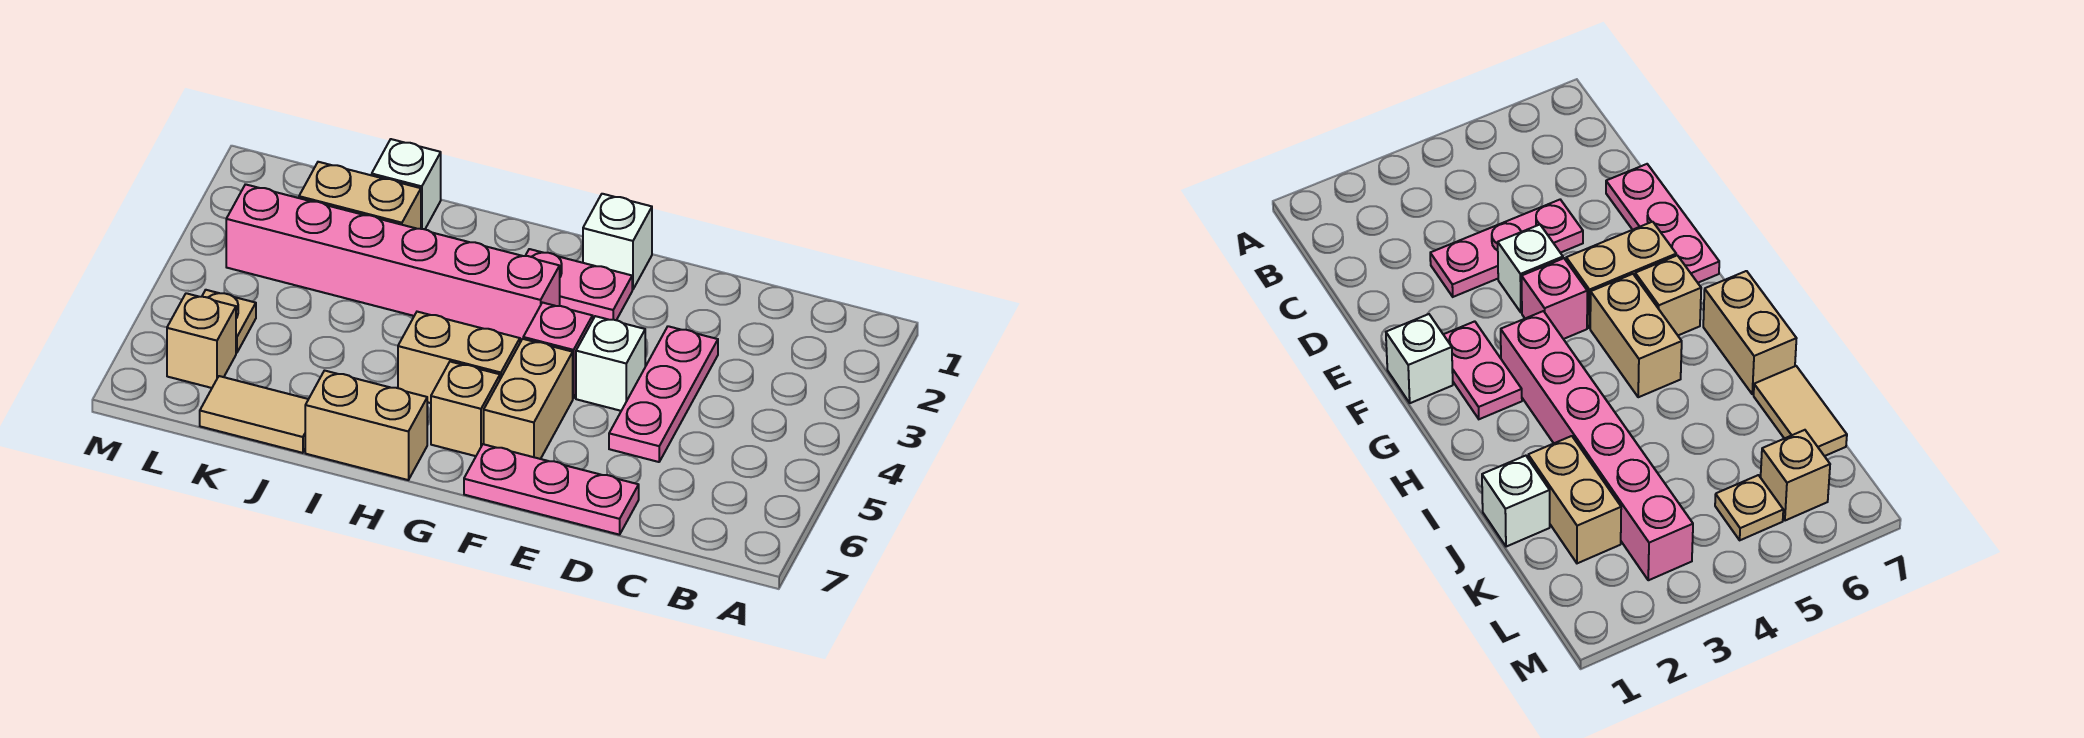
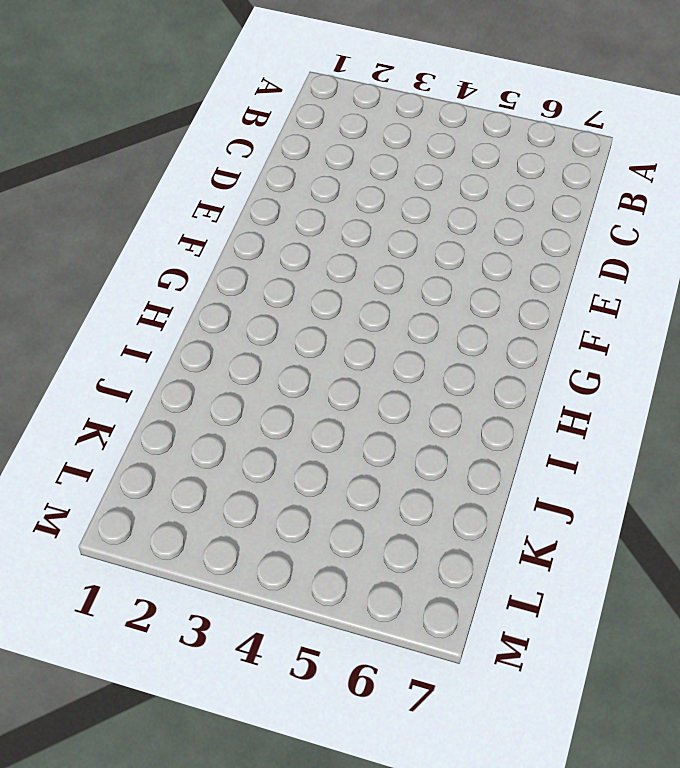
none -> pink 1x3 plate [609,326,718,462]
none -> pink 1x3 plate [464,444,639,535]
none -> white 1x1 brick [576,316,645,411]

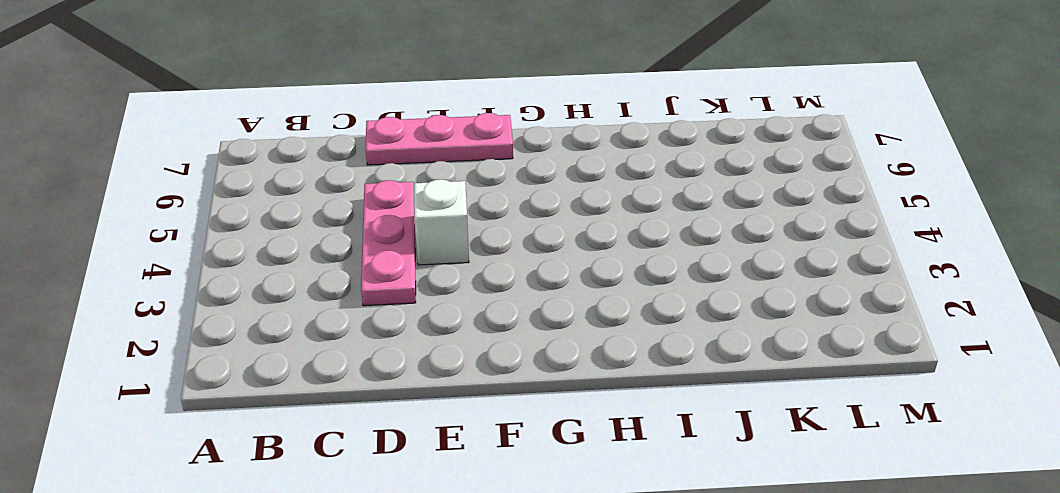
none -> white 1x1 brick [583,194,652,290]
none -> pink 1x2 plate [526,249,632,320]
none -> pink 1x1 brick [523,303,593,399]

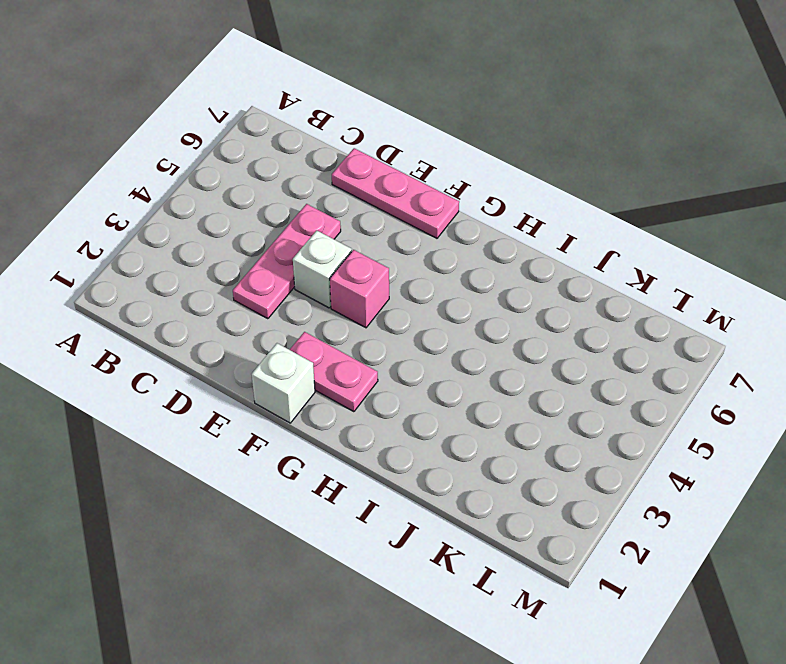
none -> tan 1x2 brick [484,339,573,459]
none -> pink 1x6 brick [226,184,560,342]
none -> tan 1x2 brick [398,312,520,403]

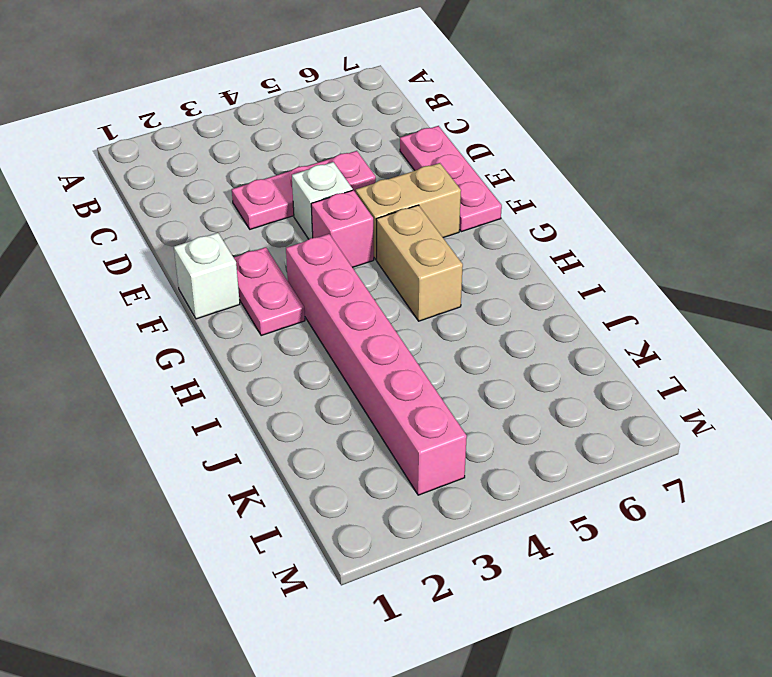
none -> tan 1x1 brick [431,362,500,456]
none -> tan 1x2 brick [305,371,427,480]
none -> white 1x1 brick [372,139,441,229]

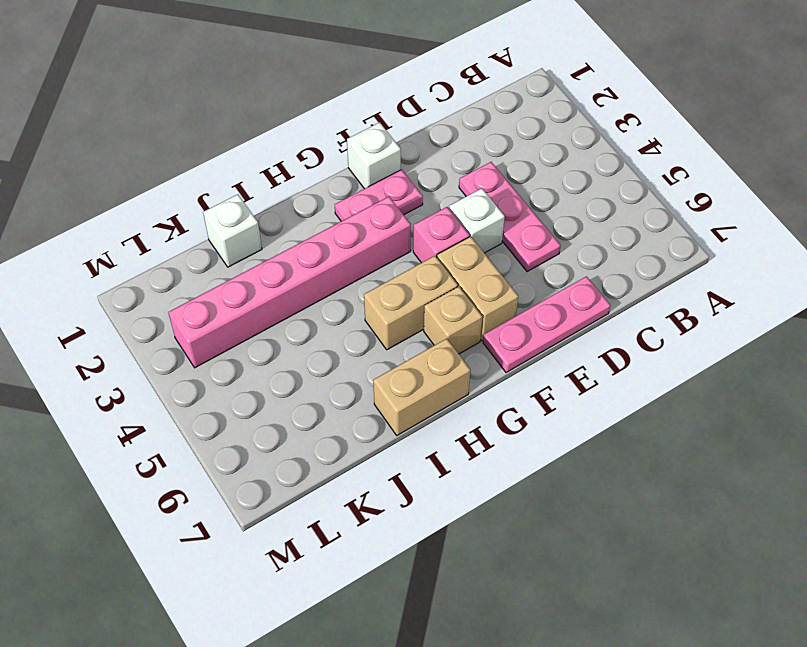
none -> tan 1x2 brick [299,162,421,229]
none -> tan 1x2 tile [200,376,308,453]
none -> tan 1x1 plate [202,290,256,353]

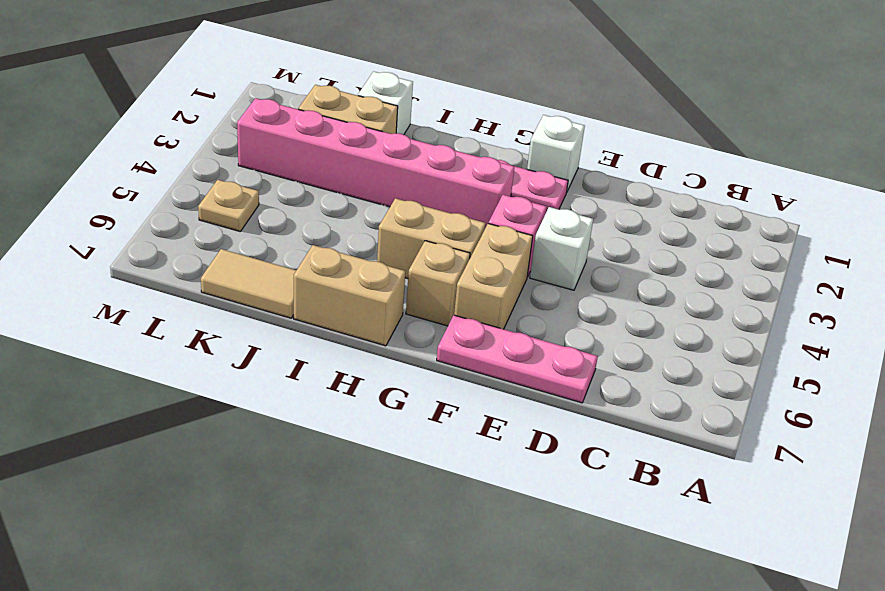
none -> pink 1x3 plate [609,326,718,462]
none -> tan 1x1 brick [167,293,236,388]

